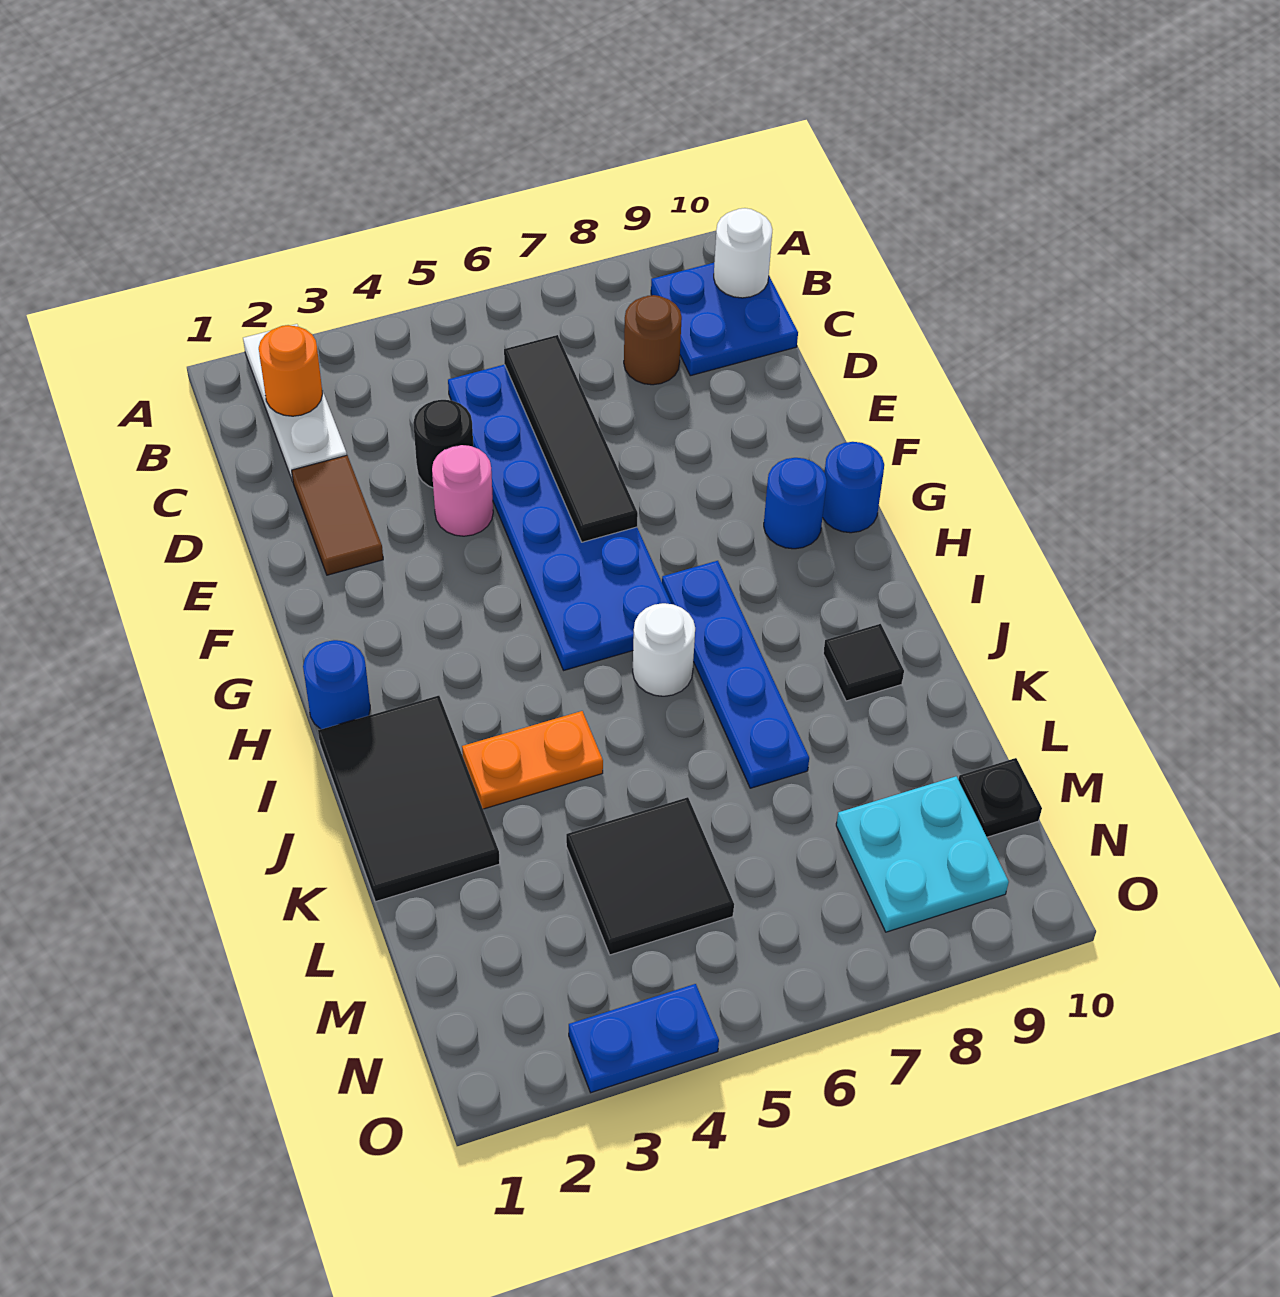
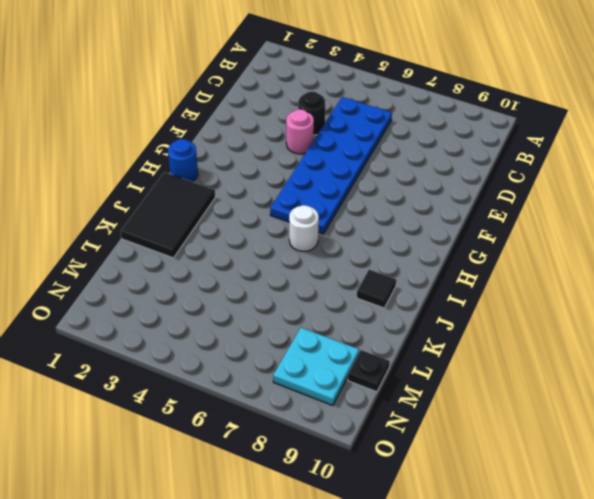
none -> white 1x3 plate [243,324,347,481]
none -> blue 2x2 plate [651,263,798,376]
none -> brown 1x1 round brick [624,295,682,385]

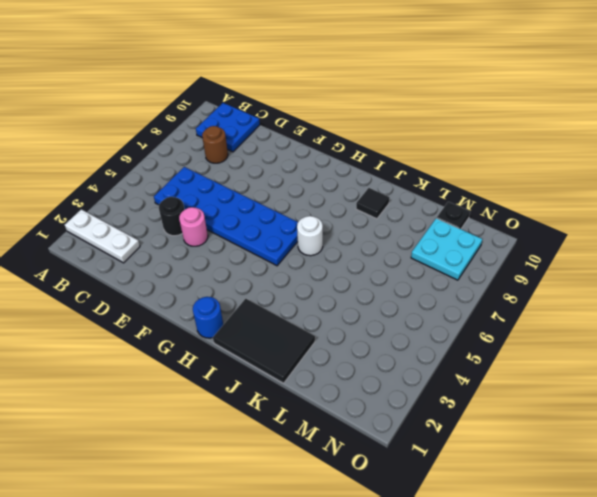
none -> brown 1x2 tile [292,455,383,575]
none -> blue 1x1 round brick [764,458,827,549]
none -> blue 1x1 round brick [823,442,884,533]

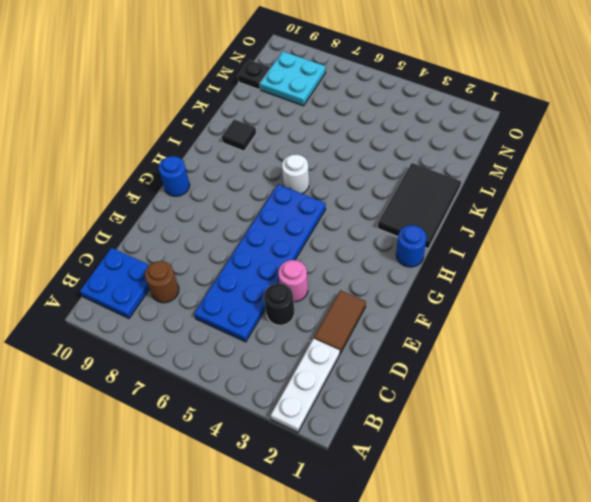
none -> blue 1x1 round brick [764,458,827,549]
none -> blue 1x4 plate [662,561,809,788]
none -> orange 1x2 plate [462,711,603,809]

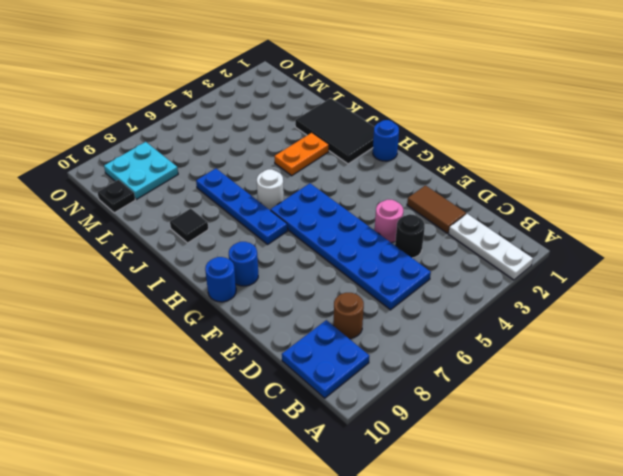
none -> black 2x2 tile [566,797,734,955]
none -> blue 1x2 plate [569,984,719,1093]
none -> orange 1x1 round brick [259,325,323,416]

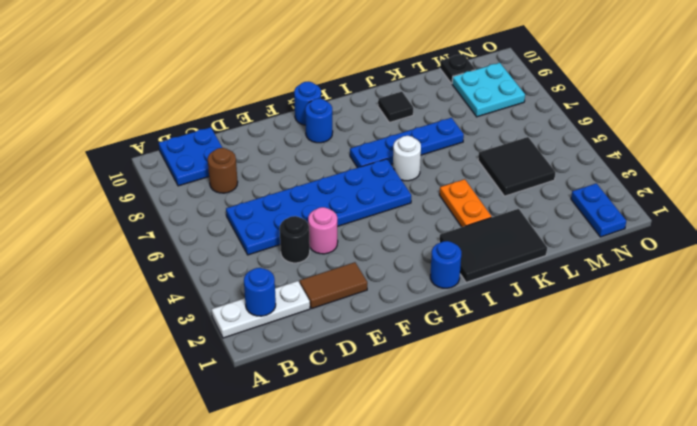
blue 1x1 round brick [244,268,276,316] -> orange 1x1 round brick [259,325,323,416]
blue 1x2 plate [571,183,626,237] -> blue 1x2 plate moved to [569,984,719,1093]
none -> white 1x1 round brick [714,208,772,298]
none -> black 1x4 tile [504,335,638,542]

